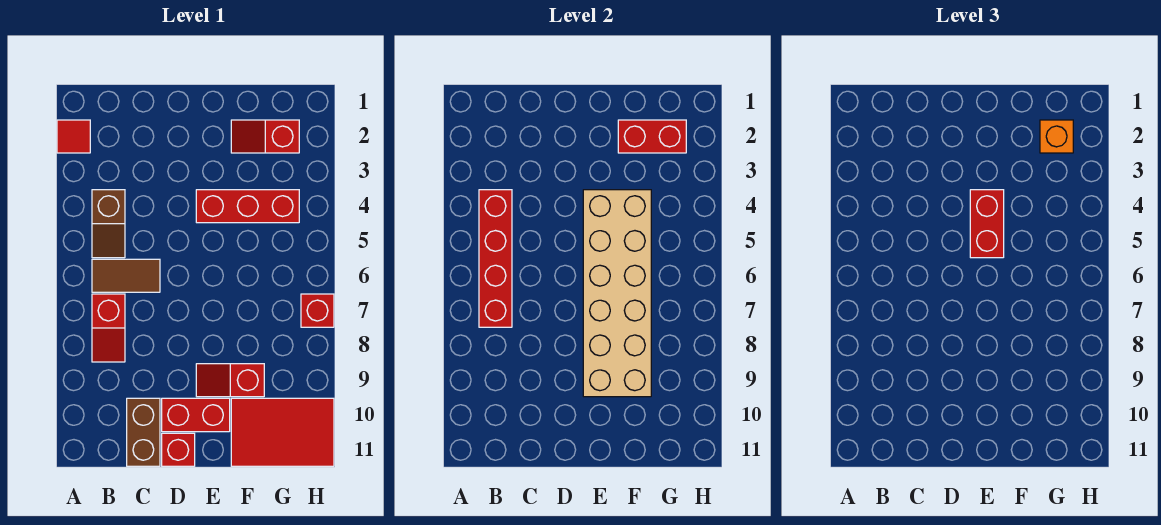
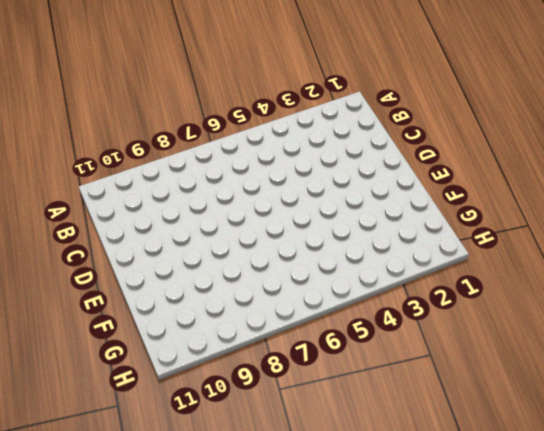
none -> red 1x1 tile [57,120,90,153]
none -> brown 1x2 slope [92,190,125,258]
none -> brown 1x2 tile [92,259,160,292]

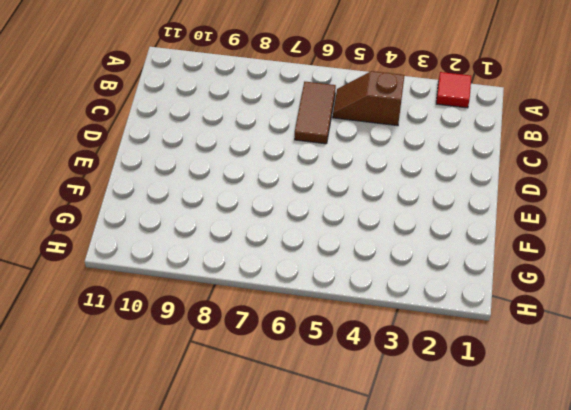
none -> red 1x2 slope [92,294,125,362]
none -> brown 1x2 brick [127,398,160,466]
none -> red 1x2 brick [162,398,230,432]

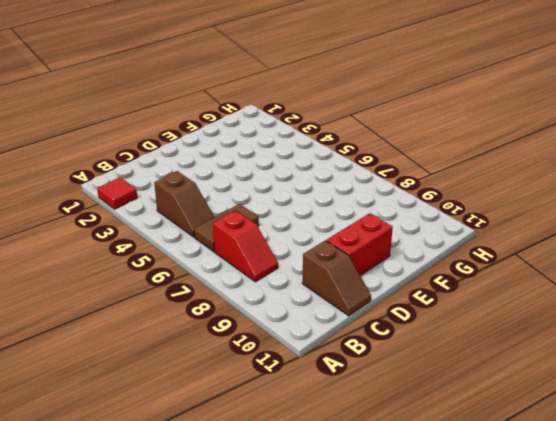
brown 1x2 slope [302,240,371,316] -> brown 1x2 brick [127,398,160,466]
none -> red 1x1 brick [162,433,195,466]
none -> red 1x3 brick [196,190,299,223]
none -> red 1x2 slope [196,364,264,397]

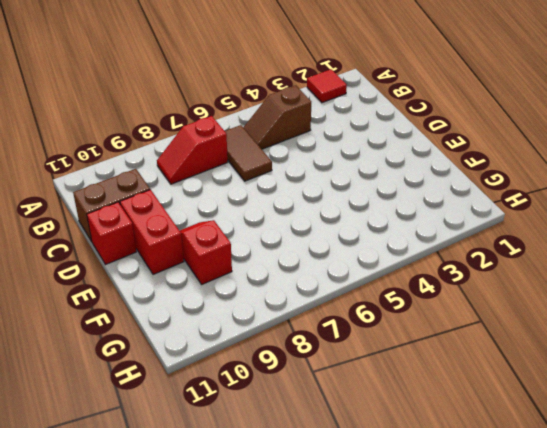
none -> red 1x3 brick [196,190,299,223]
none -> red 1x2 slope [231,120,299,153]
none -> red 2x3 tile [231,398,334,466]

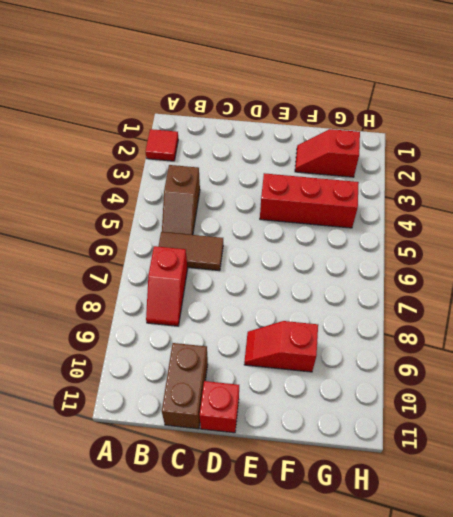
none -> red 1x2 brick [162,398,230,432]
none -> red 2x3 tile [231,398,334,466]
none -> red 1x1 brick [301,294,334,327]

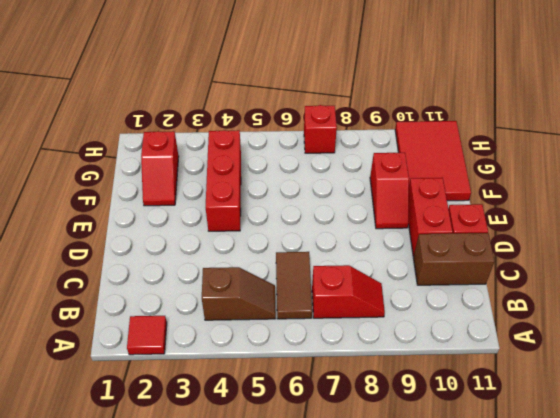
none -> red 1x4 brick [479,190,512,327]
none -> tan 2x6 brick [583,190,651,397]
none -> red 1x2 brick [618,120,686,153]

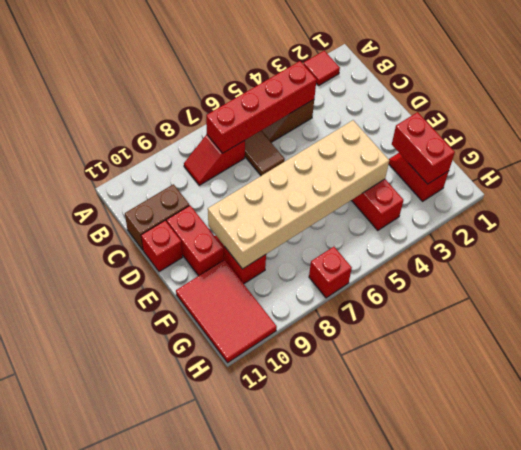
none -> red 1x2 brick [970,190,1004,258]
none -> orange 1x1 brick [1040,120,1073,153]

